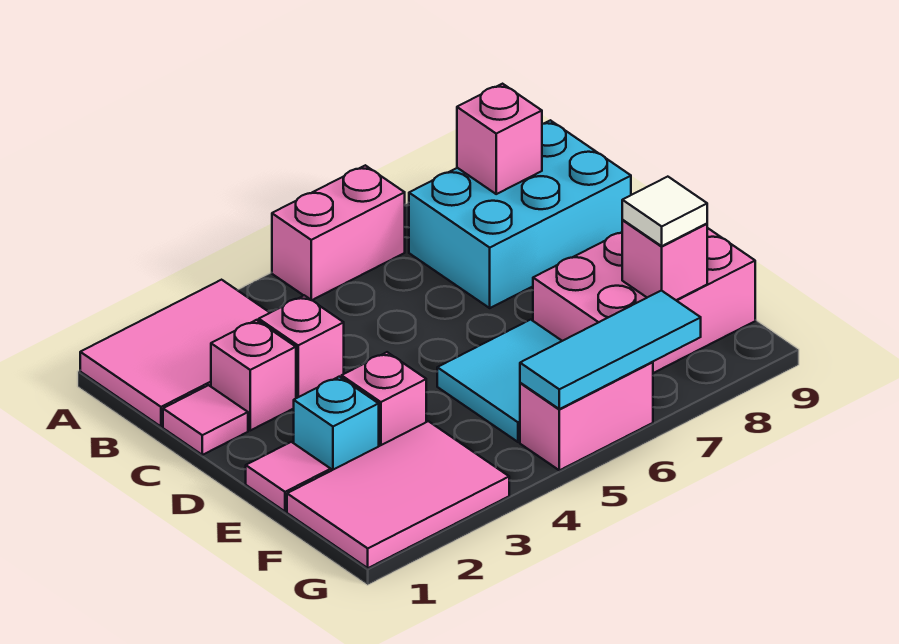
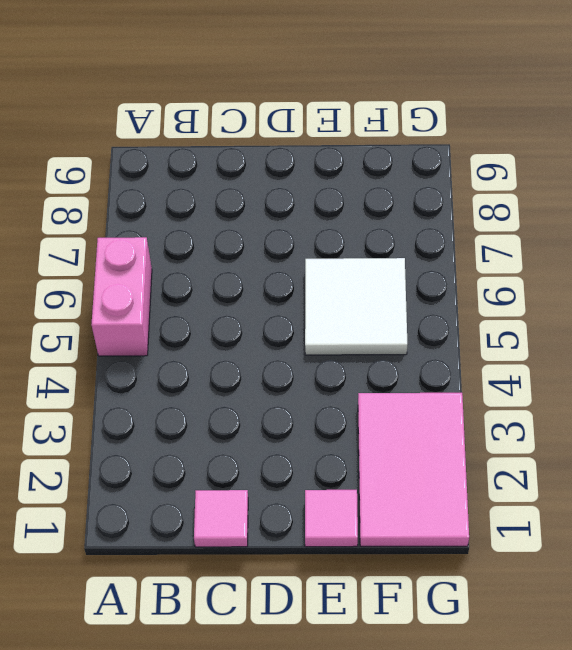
white 2x2 tile [305,258,407,355] -> cyan 2x2 tile [437,320,562,442]
none -> pink 2x3 tile [80,280,270,427]
none -> cyan 2x3 brick [409,120,631,308]
none -> pink 1x1 brick [211,320,296,430]

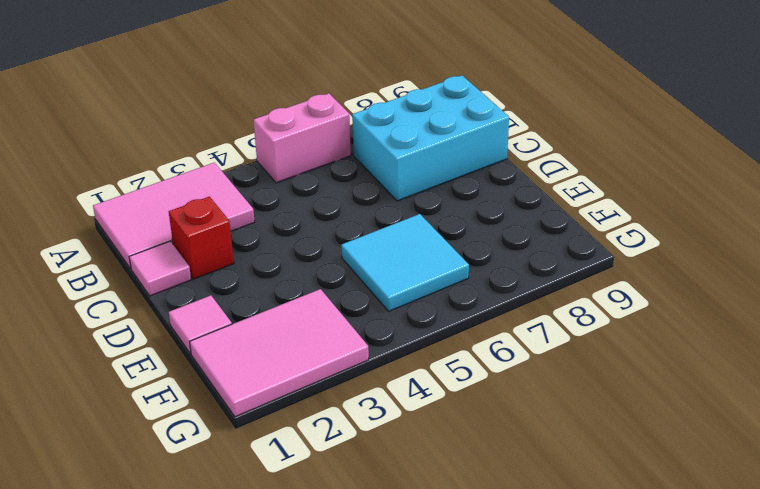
red 1x1 brick [169,197,234,279] -> pink 1x1 brick [211,320,296,430]
none -> pink 1x1 brick [259,295,344,398]
none -> cyan 1x1 brick [294,377,379,471]
none -> pink 1x1 brick [342,352,426,446]

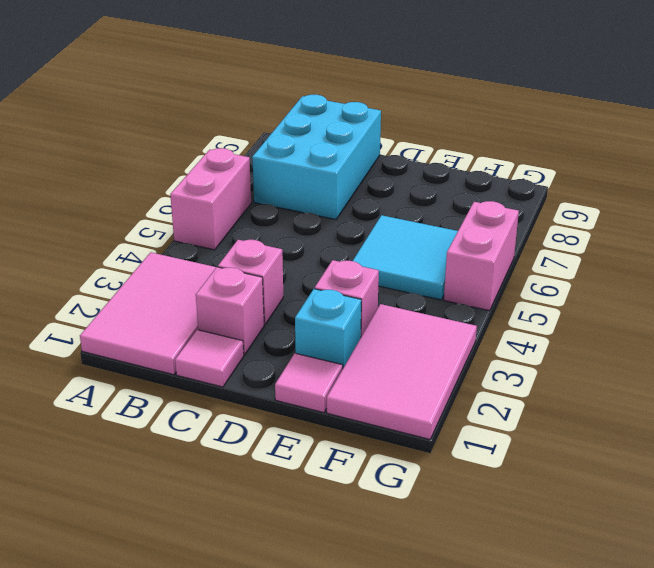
none -> pink 2x3 brick [533,228,755,373]
none -> pink 1x1 brick [457,84,542,194]
none -> pink 1x1 brick [622,220,707,300]

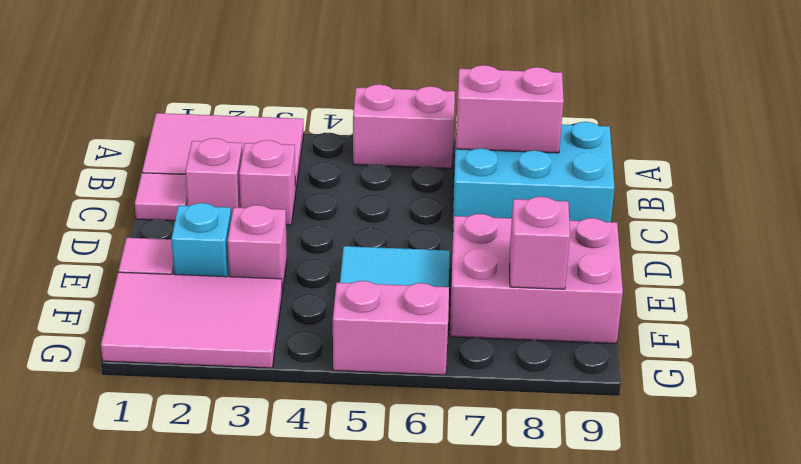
pink 1x2 brick [456,65,564,153] -> pink 1x1 brick [457,84,542,194]
none -> cyan 1x3 tile [520,290,701,409]
none -> white 1x1 tile [622,177,707,246]

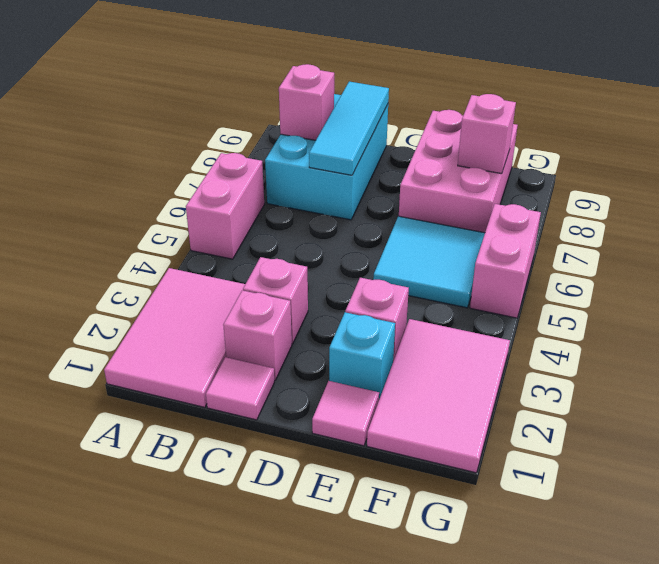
cyan 1x3 tile [309,82,389,175] -> cyan 1x3 tile moved to [520,290,701,409]
none -> white 1x1 tile [622,177,707,246]

